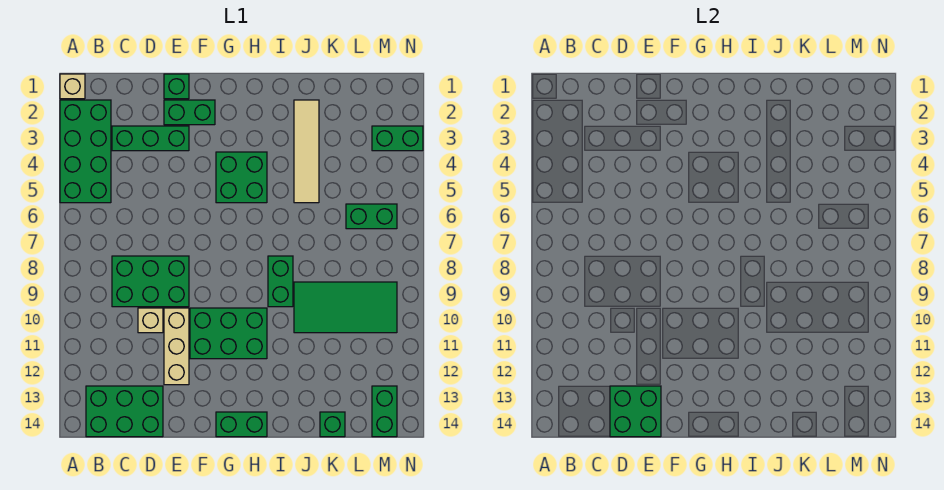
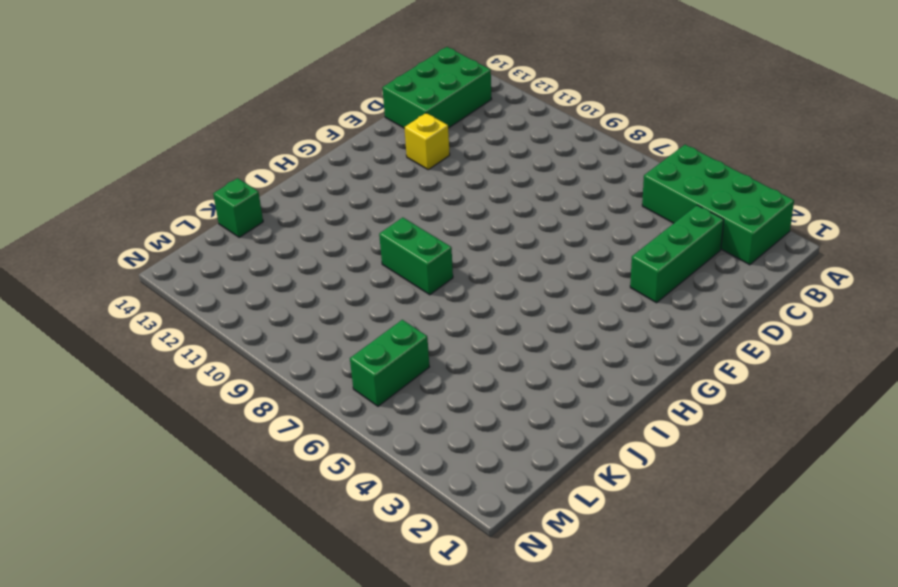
yellow 1x1 brick [404,113,450,170] -> tan 1x3 brick [164,308,189,385]
none -> tan 1x1 brick [60,74,85,99]
none -> green 2x3 brick [112,256,189,307]
none -> tan 1x1 brick [138,308,163,333]

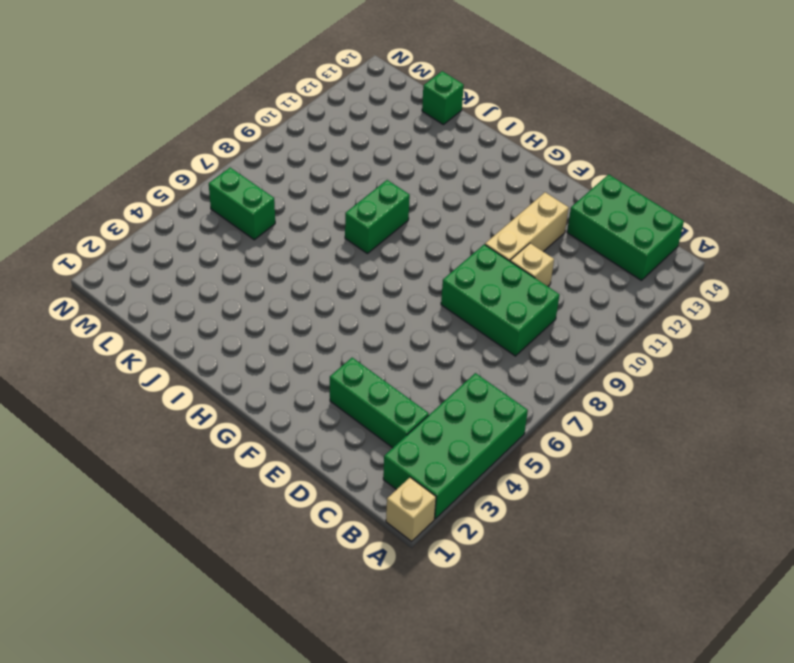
none -> green 1x1 brick [164,74,189,99]
none -> green 1x2 brick [164,100,215,125]
none -> green 2x3 brick [190,308,267,359]

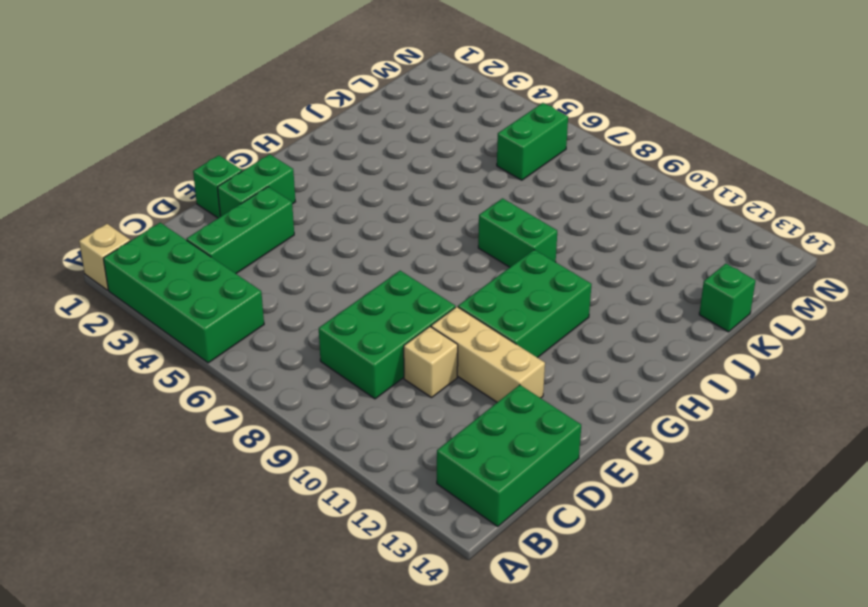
none -> green 2x2 brick [216,152,267,203]
none -> green 1x2 brick [216,412,267,437]
none -> tan 1x4 tile [294,100,319,203]

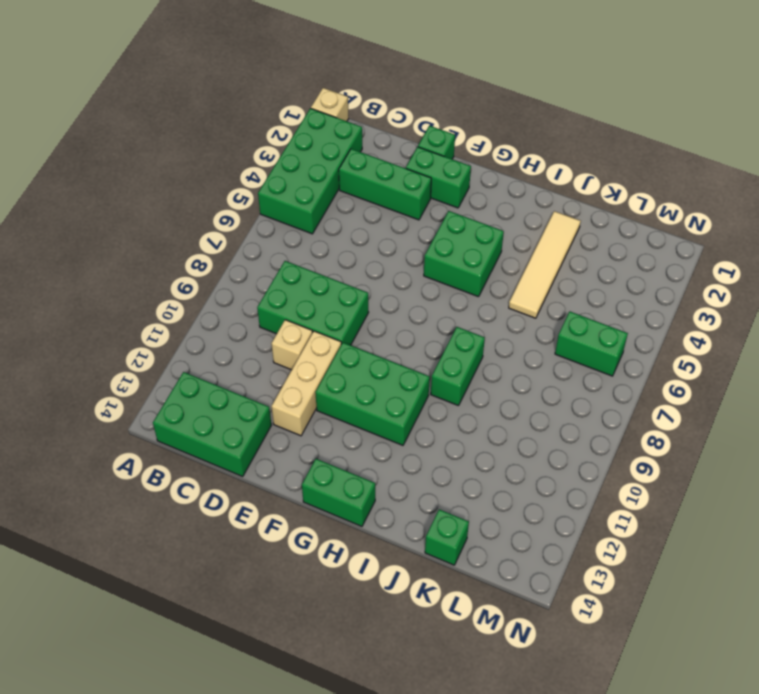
none -> green 2x4 tile [294,282,397,333]
none -> green 1x2 brick [372,126,423,151]
none -> green 1x2 brick [372,386,397,437]

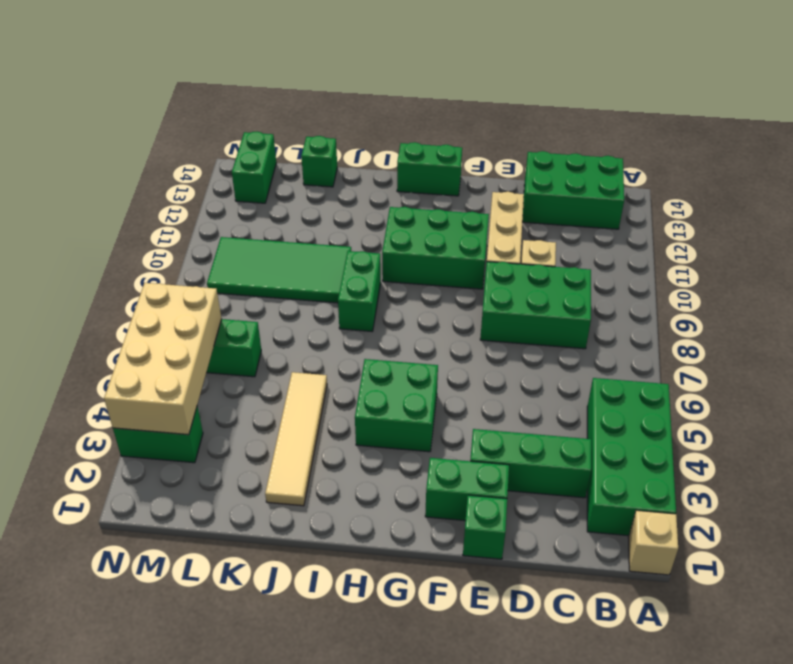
tan 2x4 brick [104,283,221,435] -> none
none -> green 2x2 brick [610,386,661,437]

